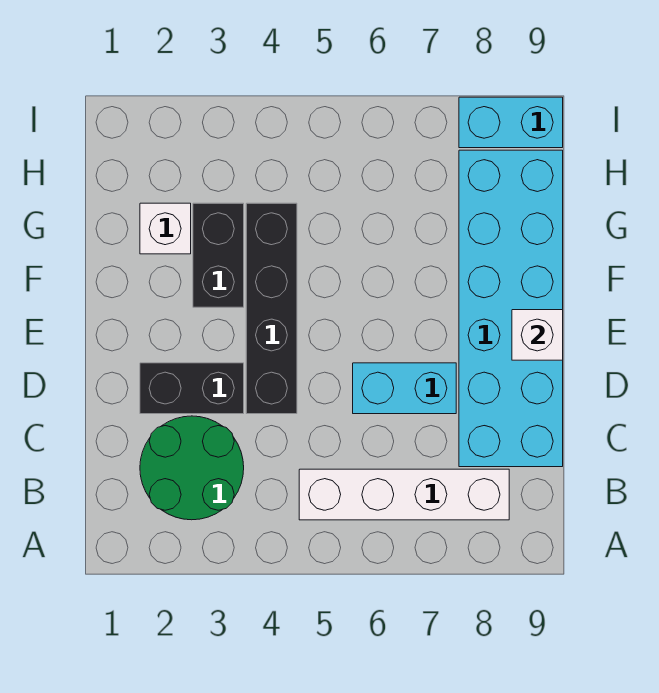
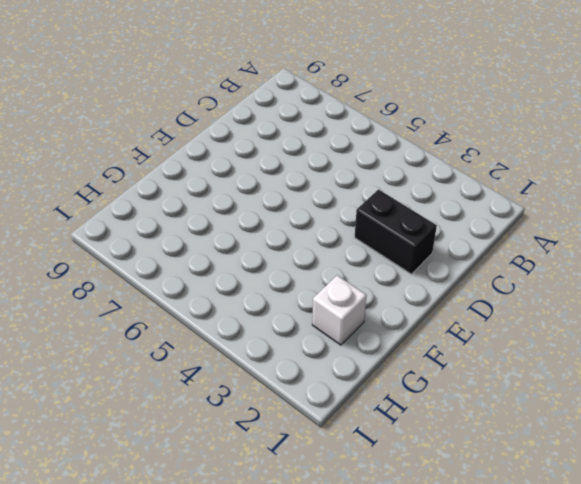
none -> green 2x2 round brick [140,416,244,520]
none -> white 1x4 brick [299,469,509,520]

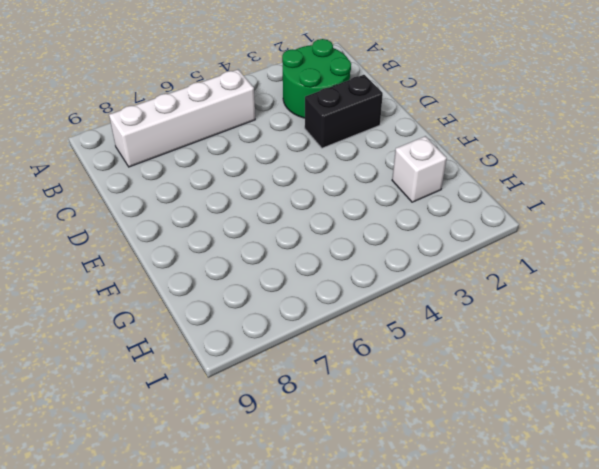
none -> cyan 2x6 brick [459,150,563,467]
none -> black 1x4 brick [246,203,297,414]

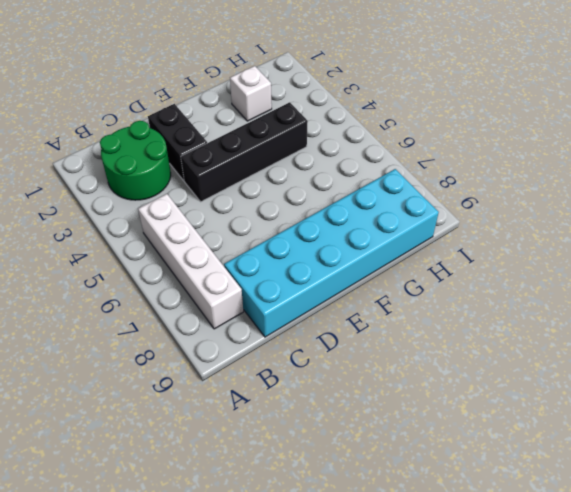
none -> cyan 1x2 brick [353,363,456,414]
none -> black 1x2 brick [193,203,244,307]

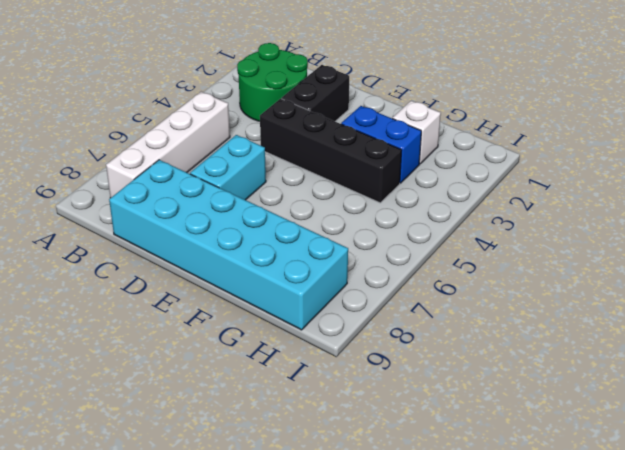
blue 1x2 brick [341,106,421,183] -> black 1x2 brick [193,203,244,307]
none -> cyan 1x2 brick [459,97,563,148]
none -> white 1x1 brick [512,310,563,360]

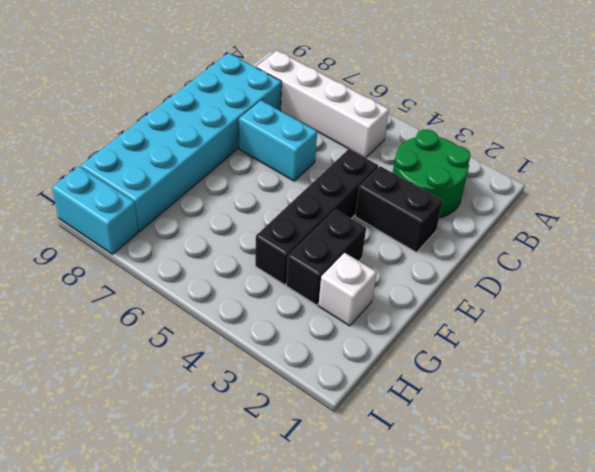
none -> white 1x1 brick [512,310,563,360]

